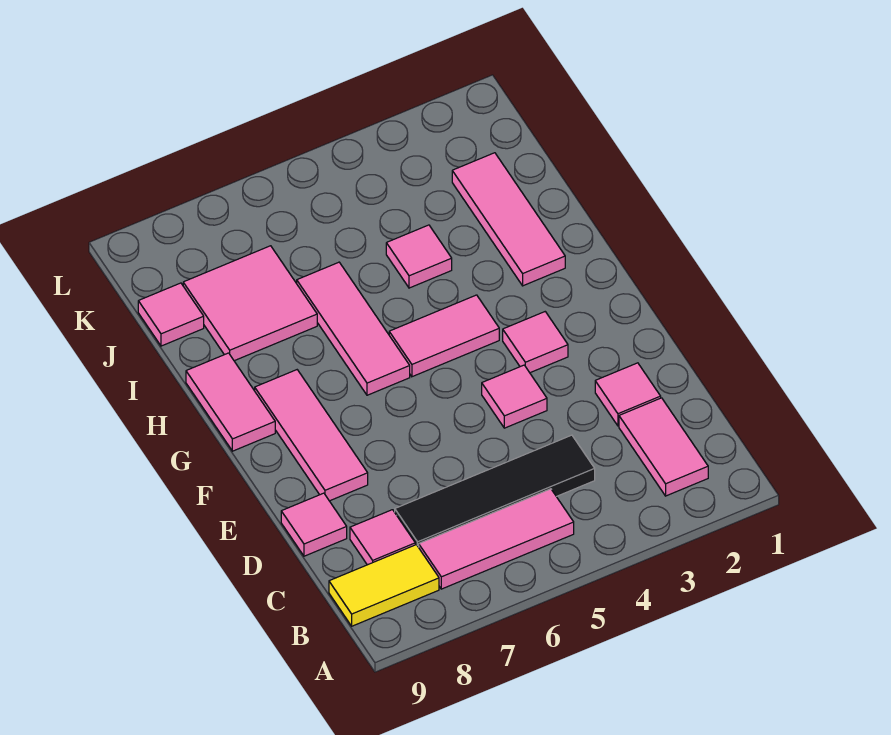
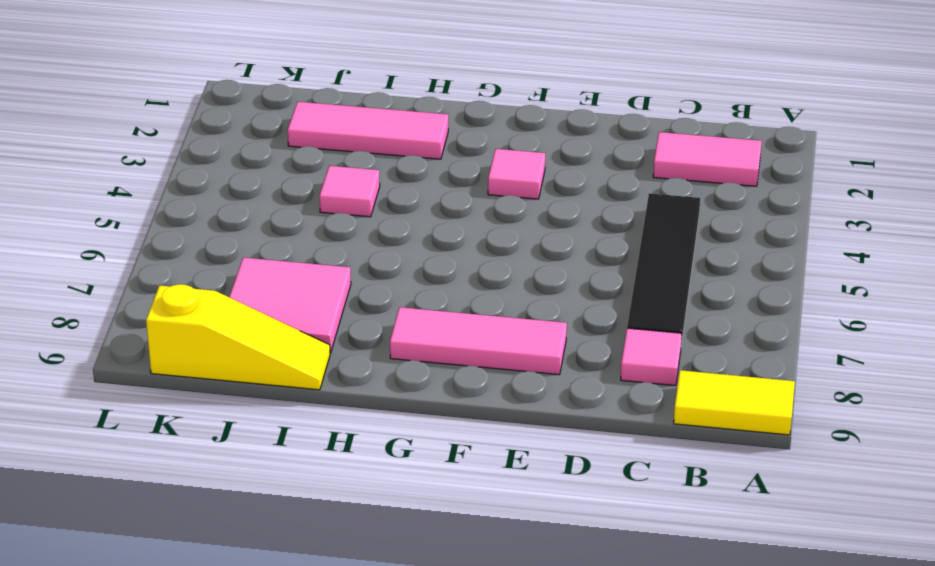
yellow 1x2 tile [674,370,795,435] -> yellow 1x2 tile turned to [329,545,439,626]
yellow 1x3 slope [146,284,330,390] -> pink 1x1 tile [138,283,204,346]
none -> pink 1x3 tile [419,489,574,589]
none -> pink 1x1 tile [595,363,661,426]
none -> pink 1x1 tile [281,493,347,556]

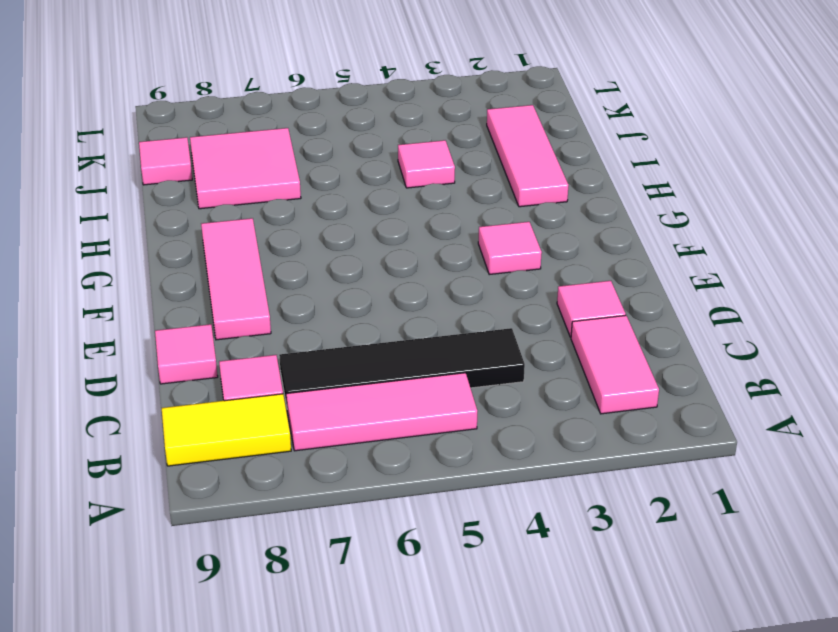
none -> pink 1x1 tile [482,365,547,428]
none -> pink 1x2 tile [389,295,499,377]
none -> pink 1x3 tile [297,262,410,395]

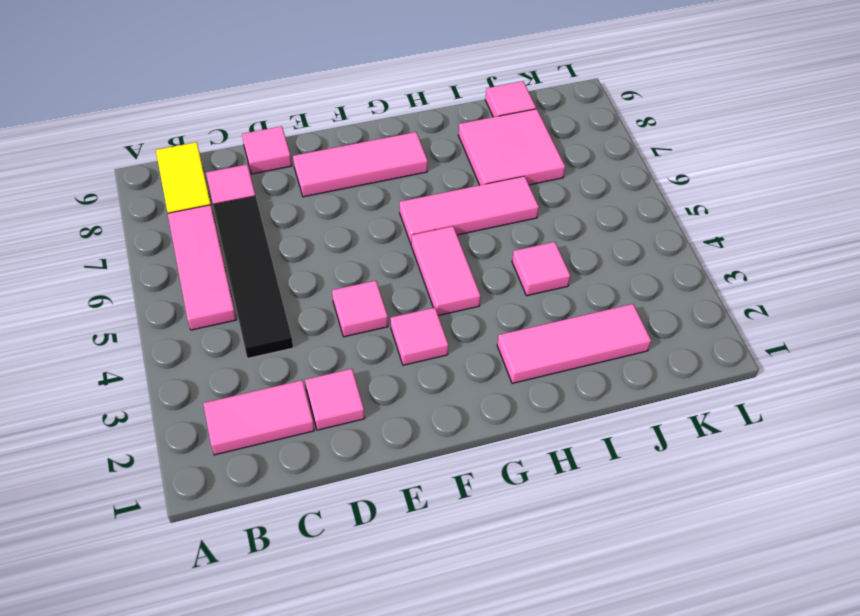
none -> pink 1x2 tile [186,353,275,451]

